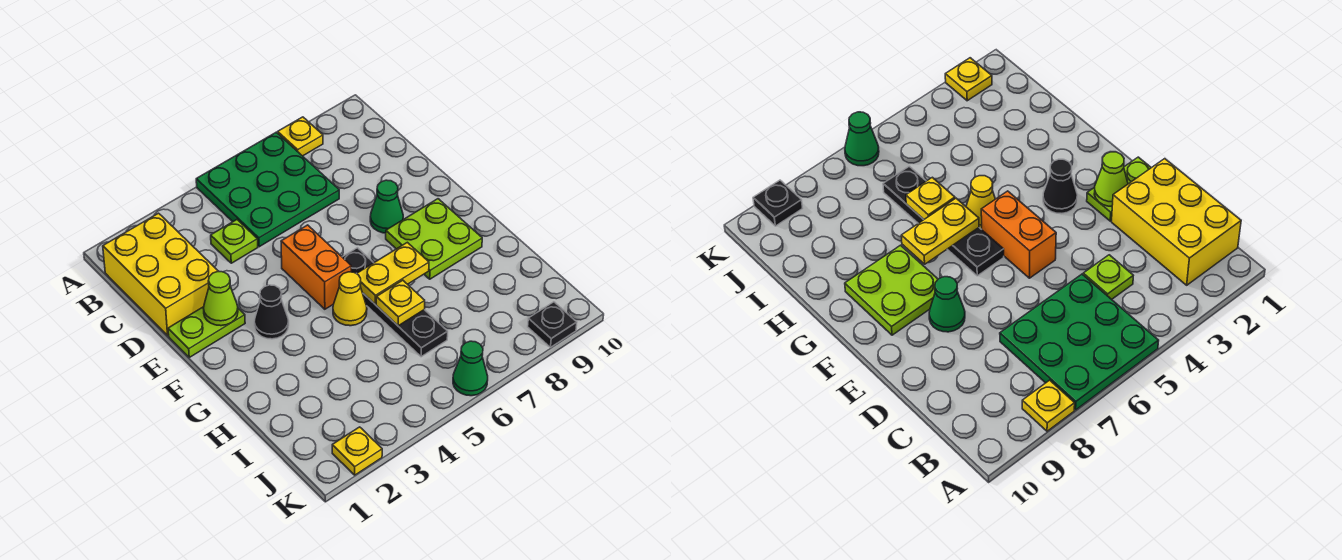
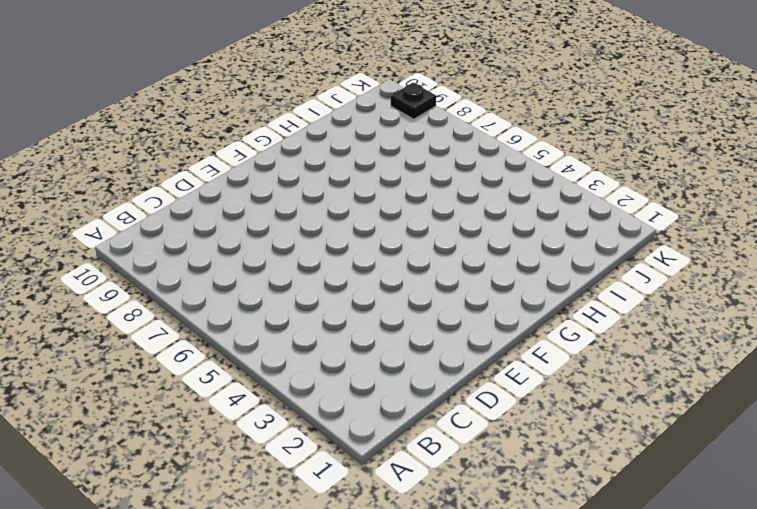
none -> green 3x3 plate [196,132,339,247]
none -> yellow 1x1 plate [278,117,323,156]
none -> yellow 2x3 brick [103,213,219,336]

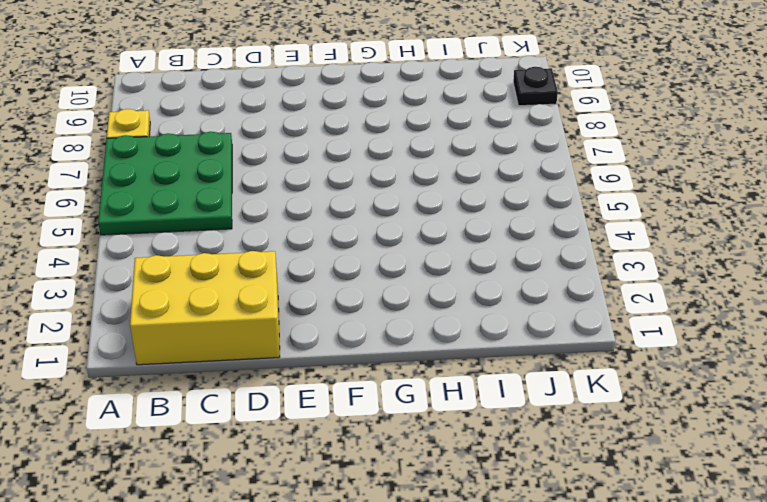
none -> lime 1x1 plate [211,220,258,263]
none -> lime 1x2 plate [168,307,245,357]
none -> orange 1x2 brick [281,225,351,309]

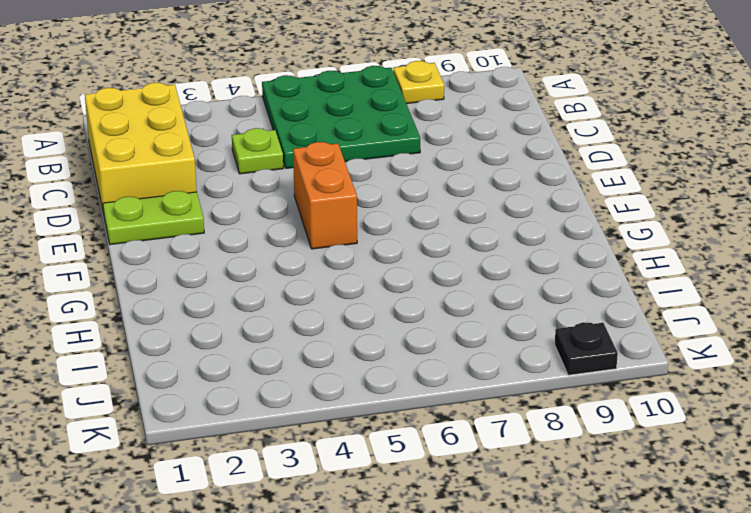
none -> green 1x1 cone [370,180,403,233]
none -> black 1x1 cone [254,285,289,339]
none -> black 1x4 plate [343,248,448,357]

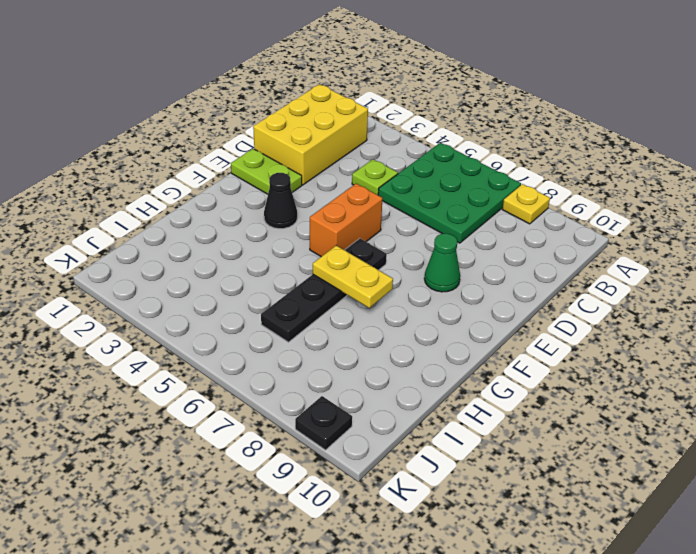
none -> lime 2x2 plate [386,199,482,279]
none -> yellow 1x1 cone [333,272,367,326]
none -> yellow 1x1 plate [332,427,382,475]

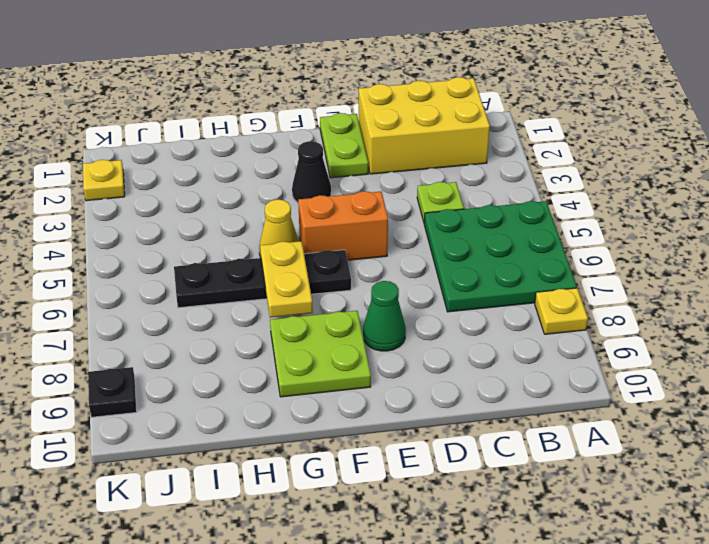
none -> green 1x1 cone [453,341,488,396]
none -> lime 1x1 cone [203,272,238,326]
none -> yellow 1x1 plate [376,280,425,326]

